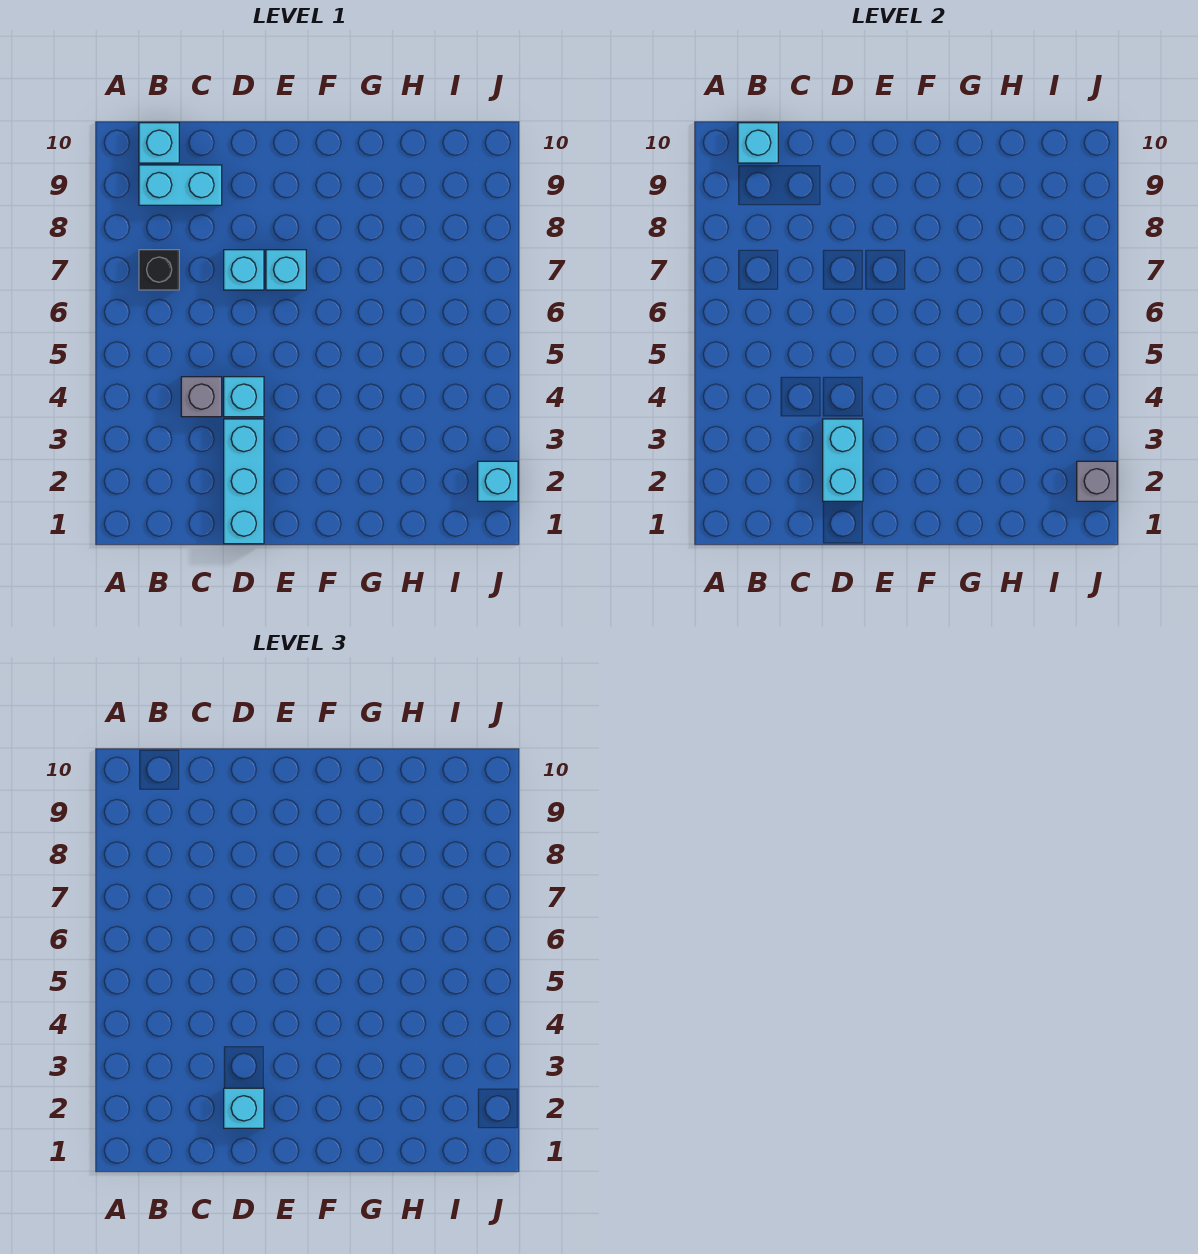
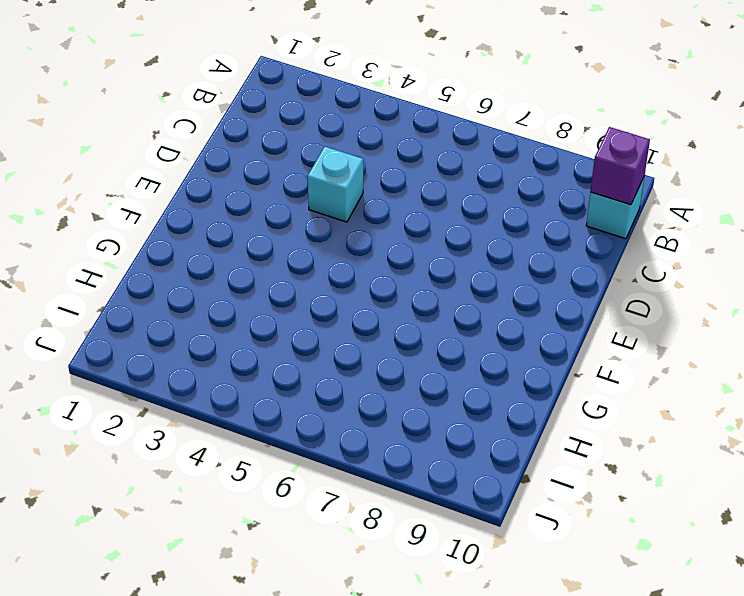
purple 1x1 brick [591,127,650,205] -> cyan 1x1 brick [738,123,778,163]
none -> black 1x1 brick [139,250,179,290]
none -> cyan 1x2 brick [139,165,222,205]
none -> grey 1x1 brick [181,377,222,417]

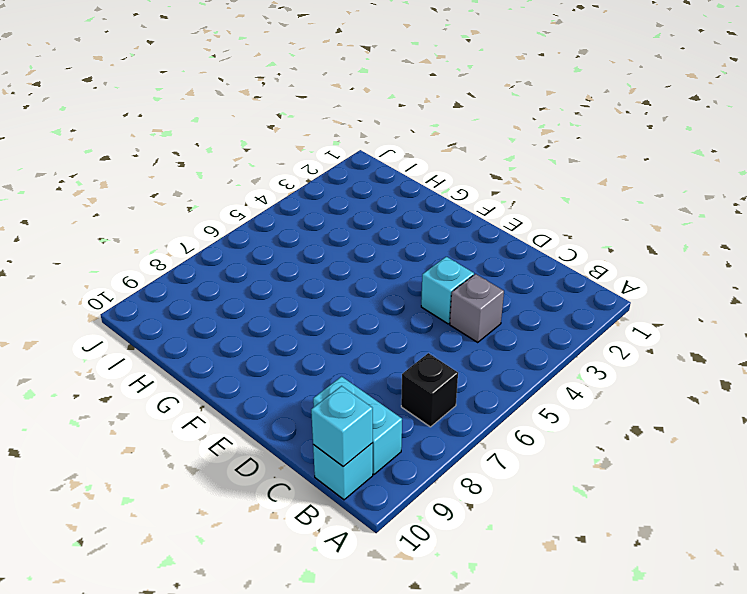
none -> cyan 1x3 brick [224,419,264,544]
none -> cyan 1x1 brick [224,250,264,290]
none -> cyan 1x1 brick [266,250,306,290]

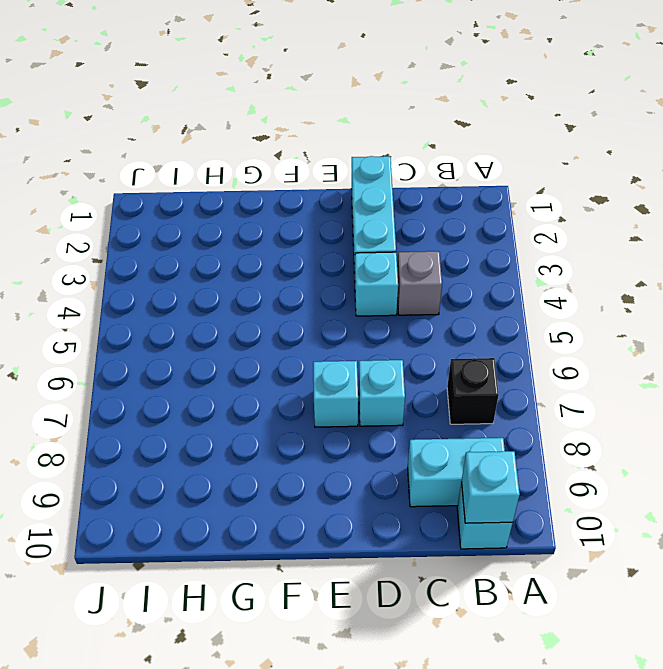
none -> cyan 1x1 brick [478,461,518,501]
none -> cyan 1x2 brick [823,419,863,501]
none -> grey 1x1 brick [1077,461,1117,501]

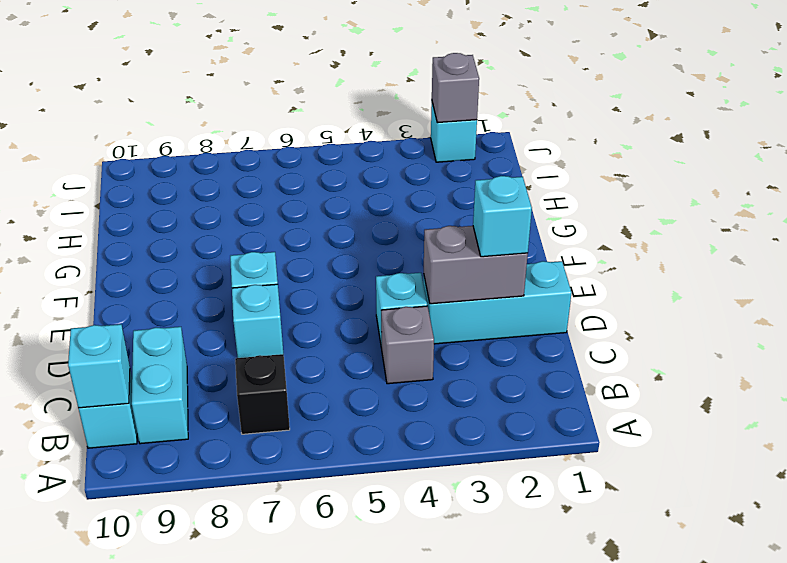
grey 1x2 brick [424,226,528,304] -> cyan 1x2 brick [823,419,863,501]

